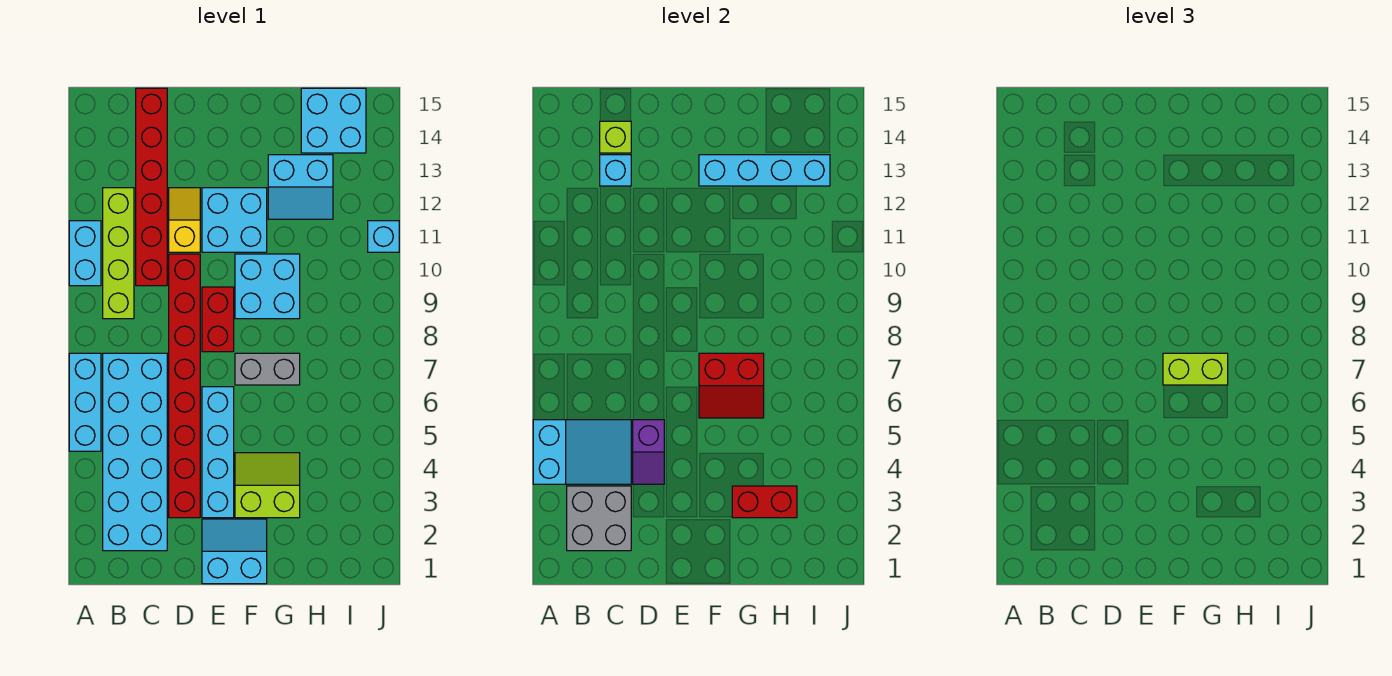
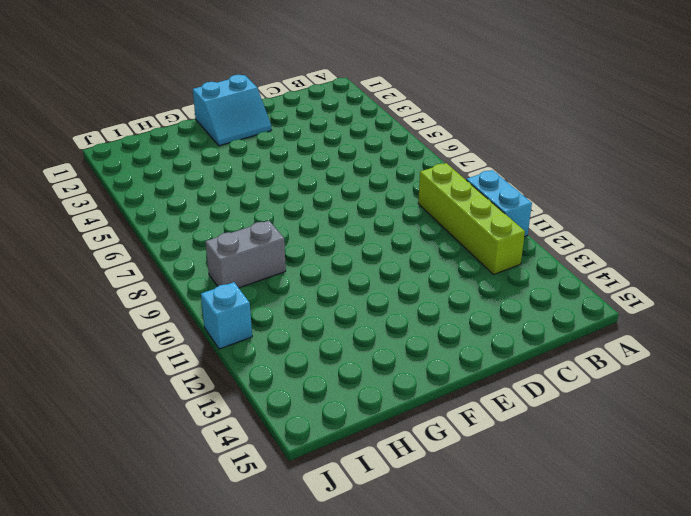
grey 1x2 brick [205,221,286,288] -> grey 1x2 brick moved to [235,353,300,385]
none -> cyan 1x3 brick [69,353,101,451]
none -> cyan 2x6 brick [103,353,167,551]
none -> red 1x6 brick [136,88,167,286]

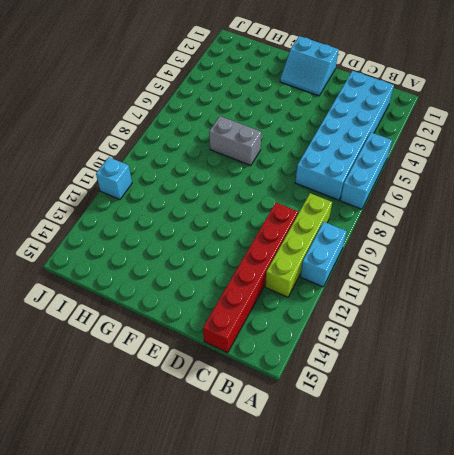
none -> red 1x8 brick [169,254,200,518]
none -> yellow 1x2 slope [169,188,200,252]
none -> cyan 1x4 brick [202,387,234,518]

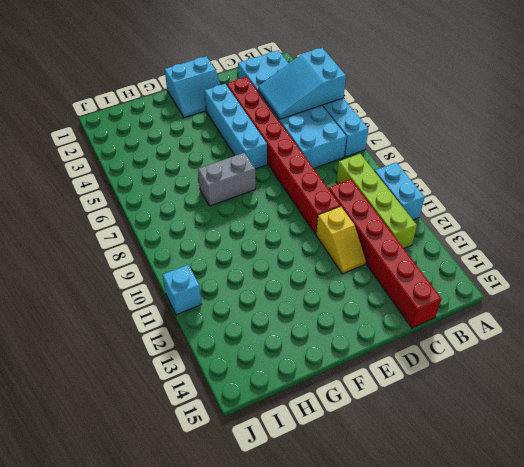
none -> red 1x2 brick [202,287,234,352]
none -> cyan 2x2 brick [202,188,267,252]
none -> lime 2x2 slope [235,453,300,518]

